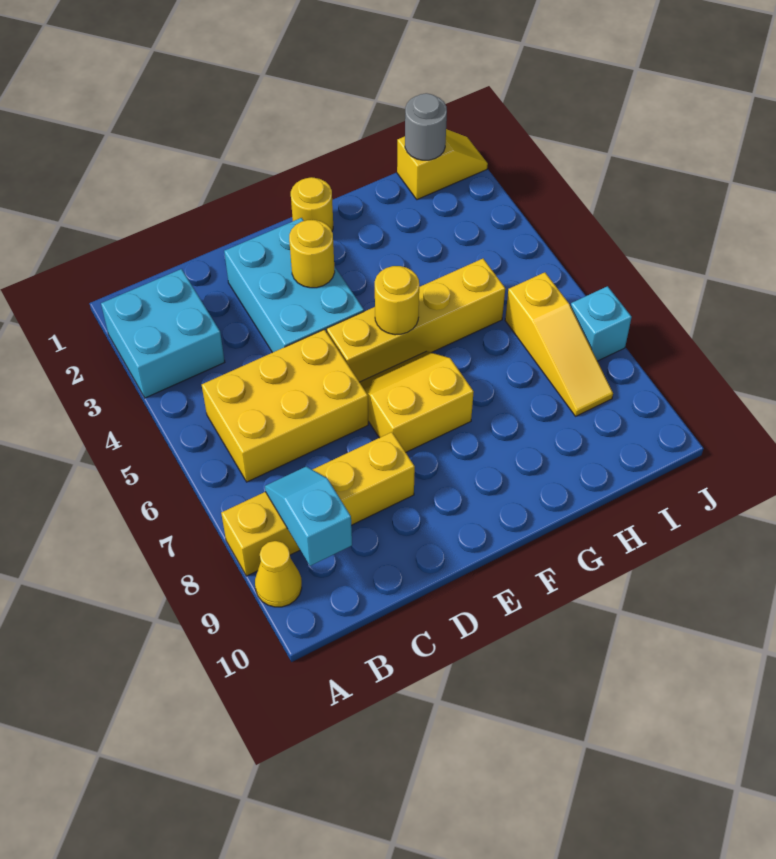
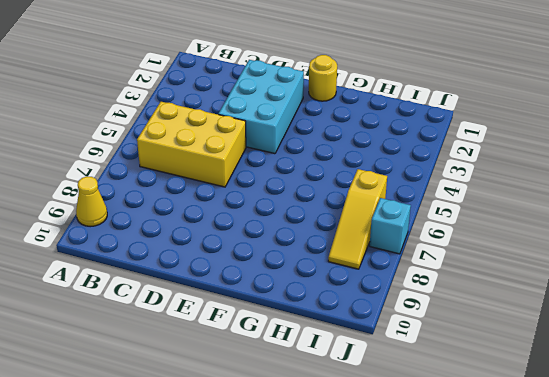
none -> cyan 2x2 brick [101,269,225,398]
none -> yellow 1x4 brick [221,432,415,576]
none -> yellow 1x4 brick [327,259,505,382]

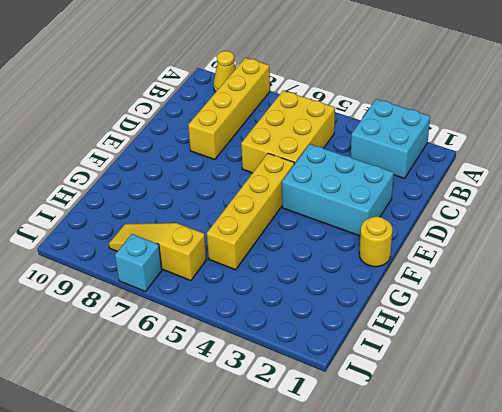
none -> yellow 2x2 slope [360,351,474,452]
none -> yellow 1x2 slope [397,129,488,200]
none -> cyan 1x2 slope [265,466,352,566]

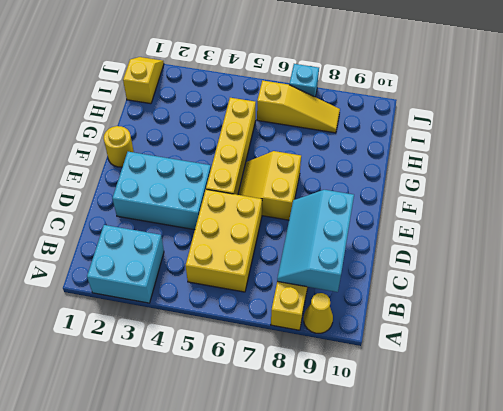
cyan 2x3 slope [277,190,354,292] -> cyan 1x2 slope [265,466,352,566]
none -> yellow 1x1 round brick [289,220,335,288]
none -> yellow 1x1 round brick [375,266,419,335]
none -> grey 1x1 round brick [405,93,447,160]

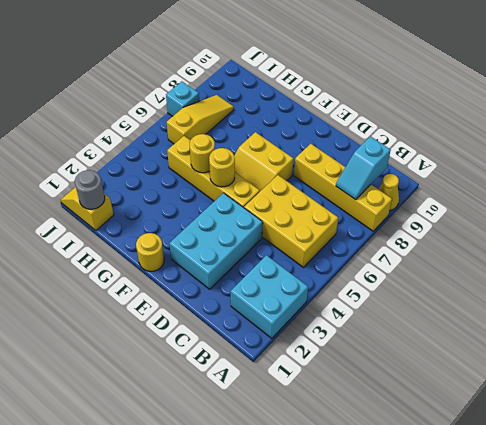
yellow 1x1 round brick [190,134,215,173] -> yellow 1x1 round brick moved to [289,220,335,288]

